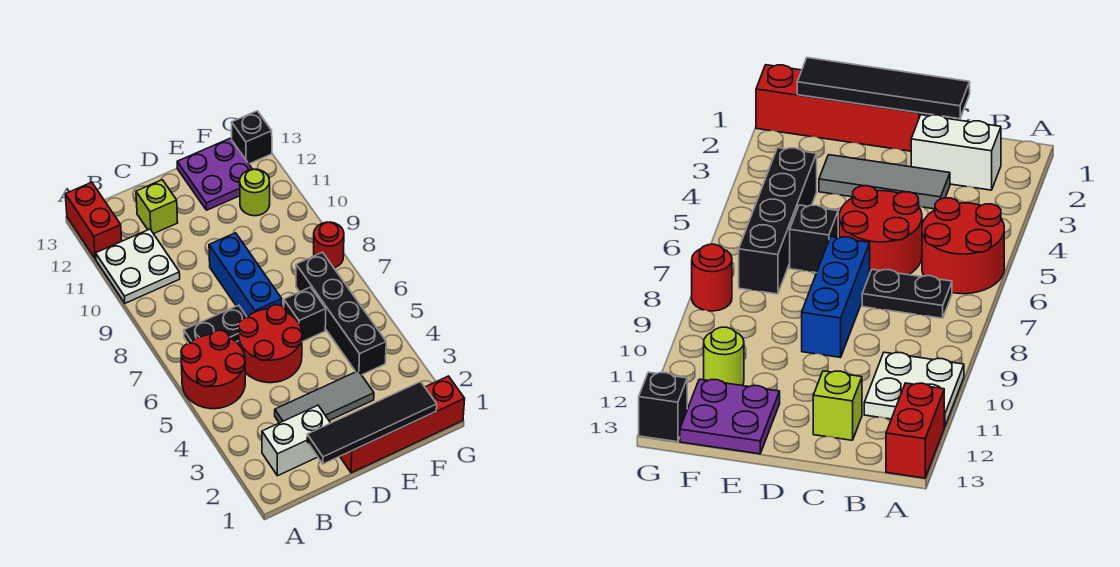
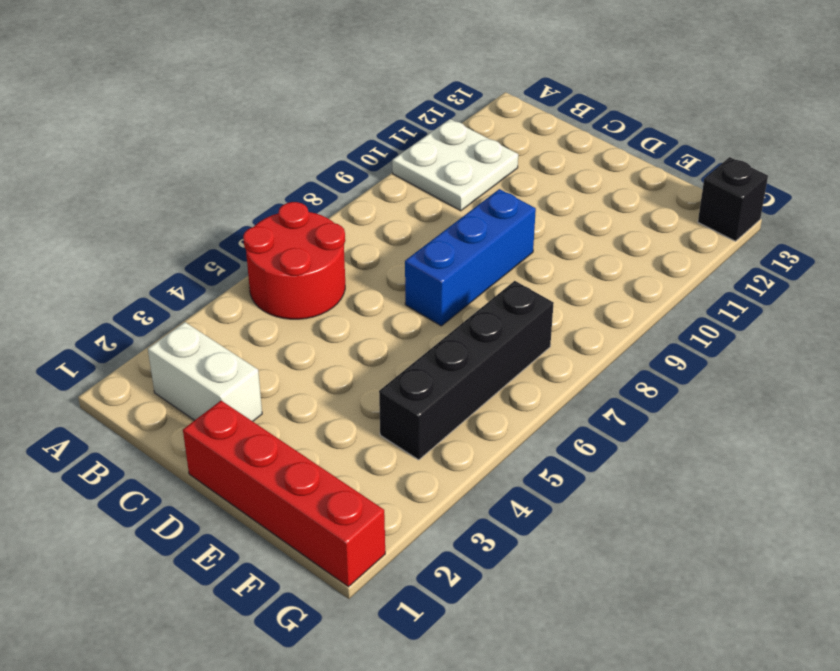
none -> red 1x2 brick [65,182,122,259]
none -> black 1x2 plate [184,305,247,344]
none -> grey 1x3 tile [275,371,374,423]

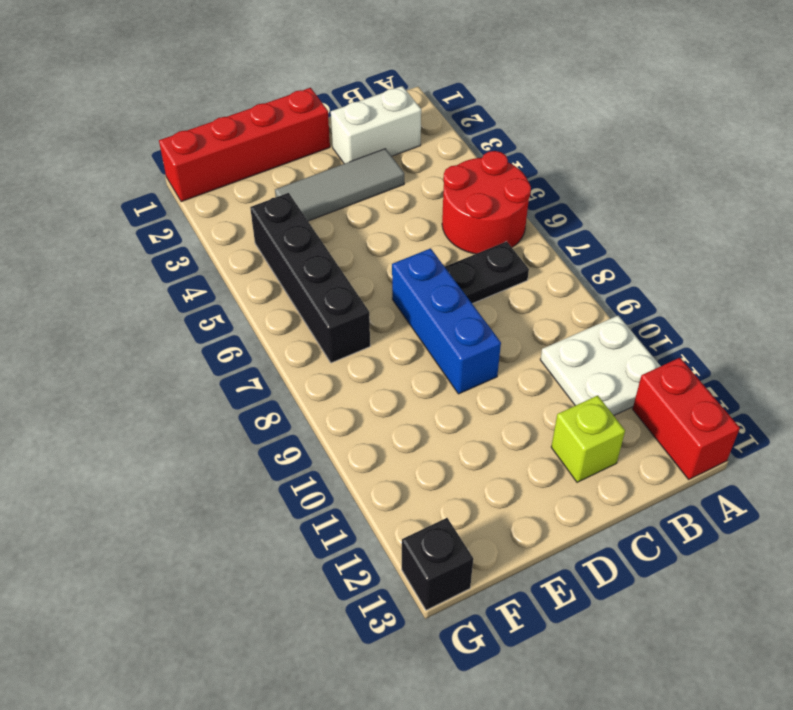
none -> red 2x2 round brick [238,305,302,383]
none -> black 1x1 brick [284,287,326,342]
none -> purple 2x2 plate [177,138,252,210]

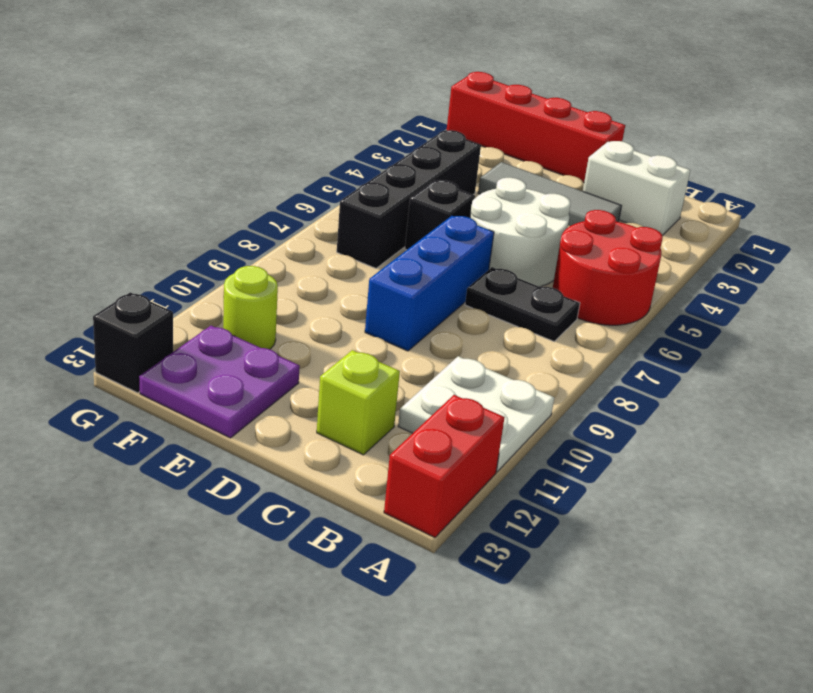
white 2x2 round brick [470,178,571,287] -> red 2x2 round brick [238,305,302,383]
none -> red 1x1 round brick [314,222,344,268]
none -> black 1x4 tile [307,382,437,464]

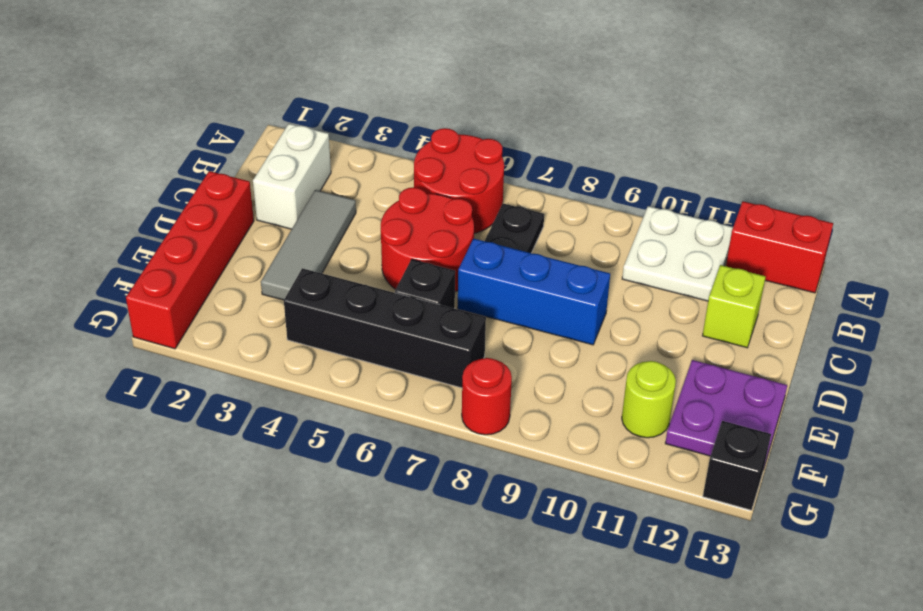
none -> black 1x4 tile [307,382,437,464]

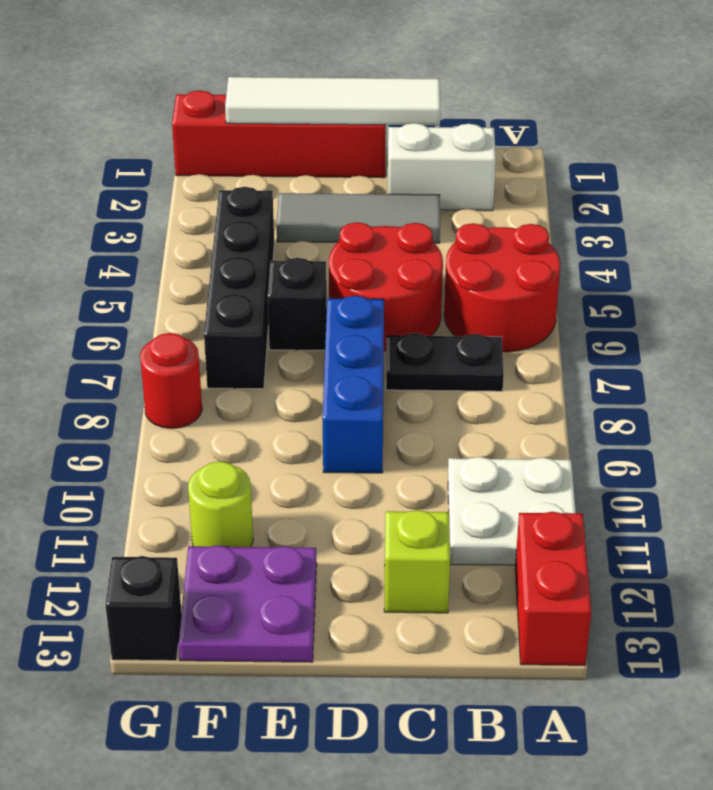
white 1x4 tile [225,77,440,125] -> black 1x4 tile [307,382,437,464]

